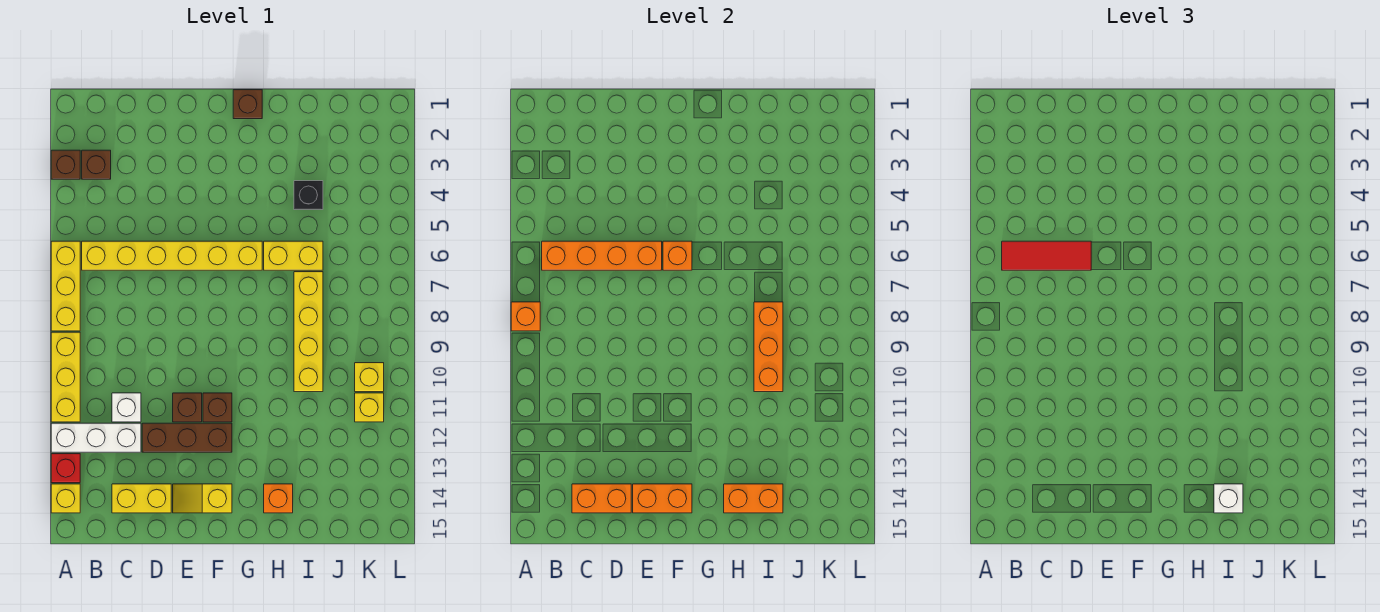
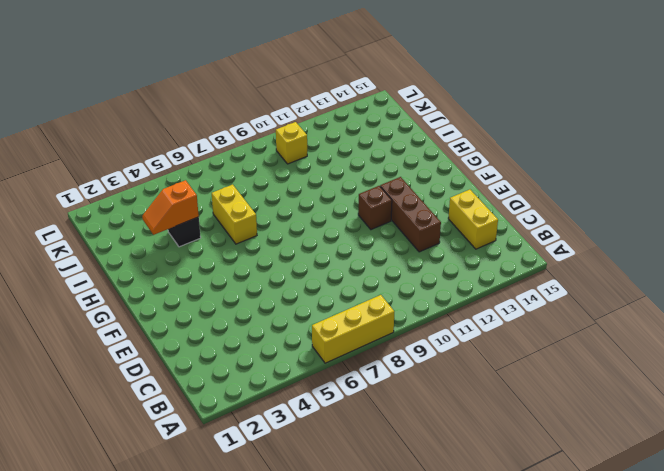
orange 1x2 slope [142,180,199,235] -> none
none -> brown 1x1 brick [51,150,80,179]
none -> yellow 1x3 brick [51,332,80,422]
none -> white 1x3 brick [51,423,141,452]
none -> red 1x1 brick [51,454,80,483]

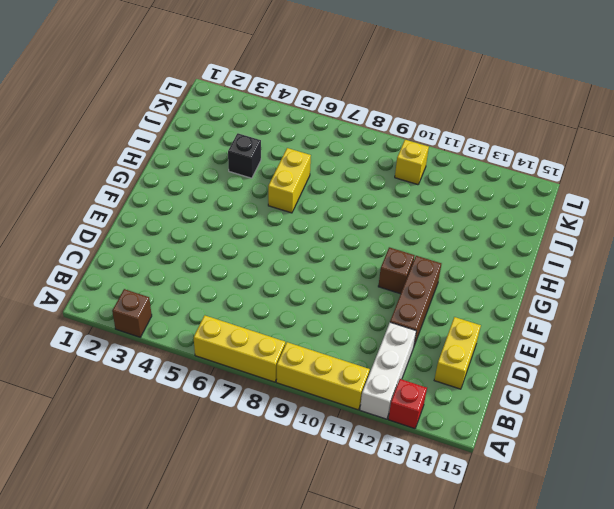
none -> yellow 1x1 brick [51,484,80,513]
none -> brown 1x1 brick [82,150,111,179]
none -> yellow 1x6 brick [82,241,262,270]
none -> white 1x1 brick [112,393,141,422]

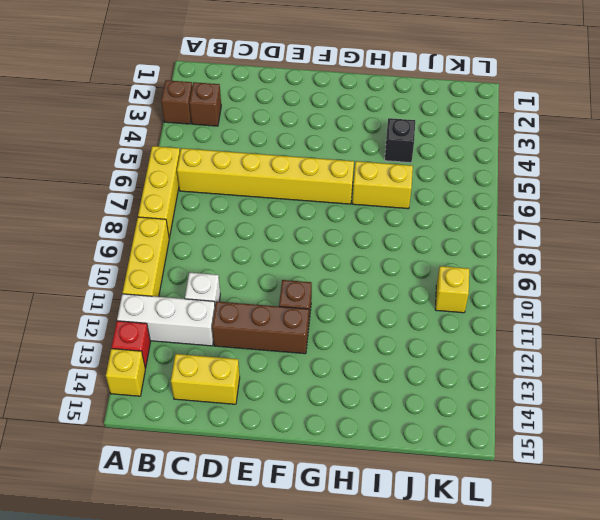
none -> brown 1x1 brick [173,393,202,422]
none -> yellow 1x2 slope [173,484,232,513]
none -> brown 1x1 brick [233,90,262,119]
none -> orange 1x1 brick [264,484,293,513]

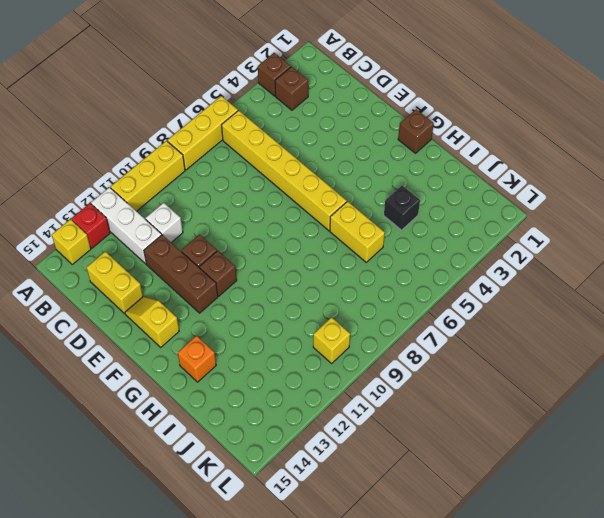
none -> yellow 1x4 brick [294,272,323,392]
none -> yellow 1x1 brick [355,393,384,422]
none -> orange 1x1 brick [511,302,540,331]
none -> orange 1x4 brick [542,241,662,270]

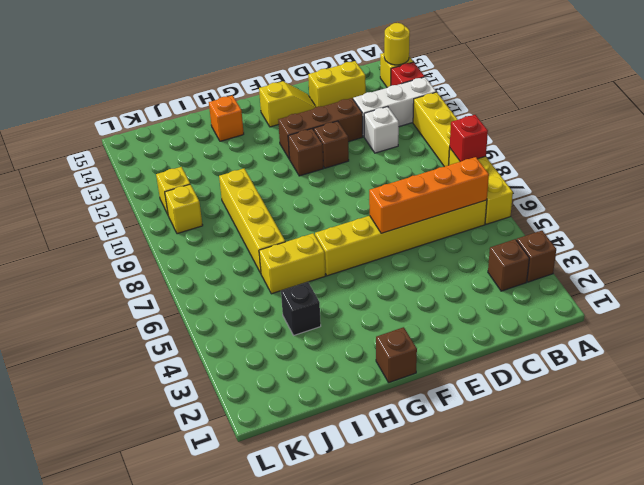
red 1x1 brick [450,115,488,162] -> orange 1x1 brick [511,302,540,331]
yellow 1x1 round brick [384,23,410,65] -> none
none -> orange 1x2 brick [572,484,631,513]
none -> orange 1x2 brick [633,484,692,513]
none -> orange 1x1 brick [663,241,692,270]
none -> orange 1x2 brick [724,484,783,513]

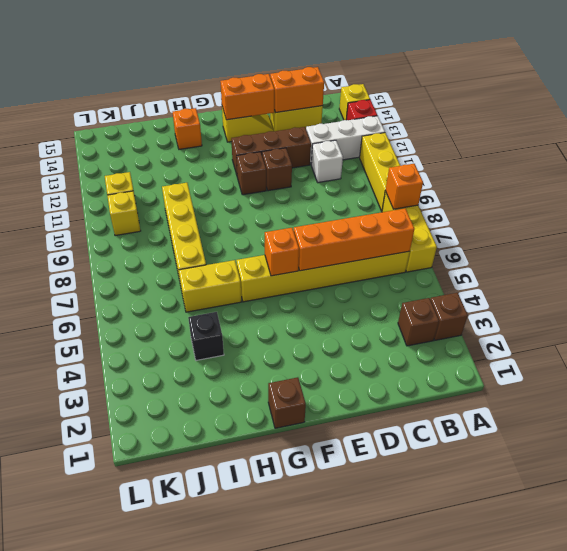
none -> orange 1x2 brick [724,484,783,513]
none -> orange 1x3 brick [754,302,783,392]
none -> red 1x3 tile [1002,241,1091,270]
none -> white 1x1 brick [1214,484,1243,513]

